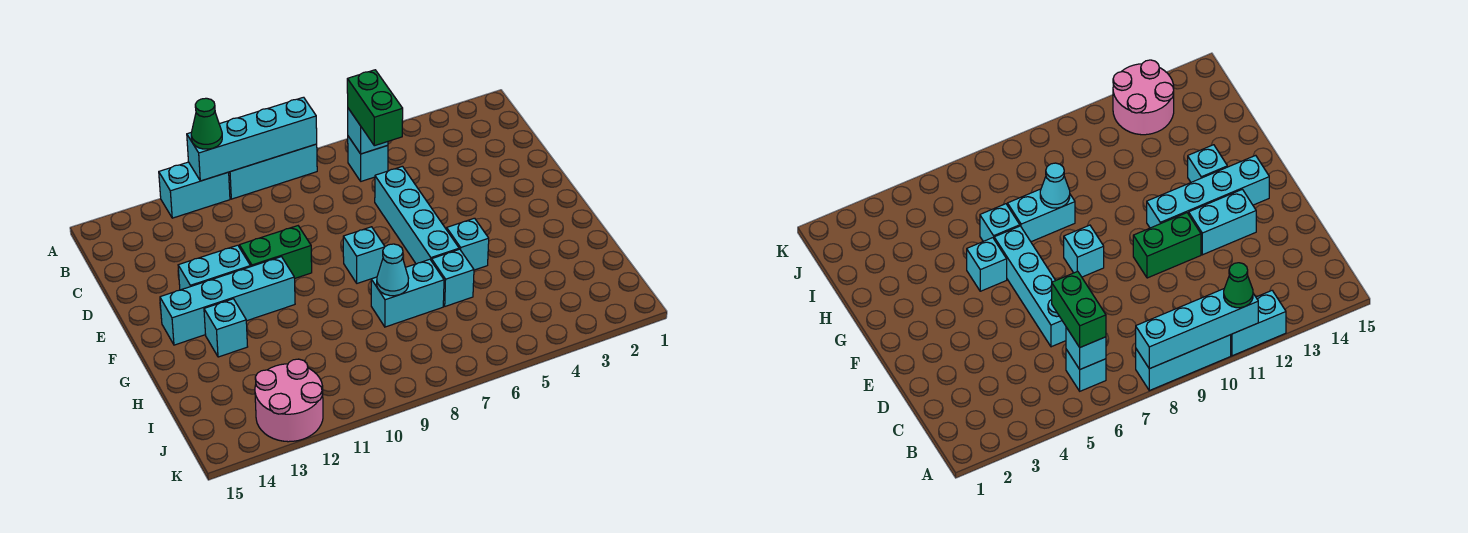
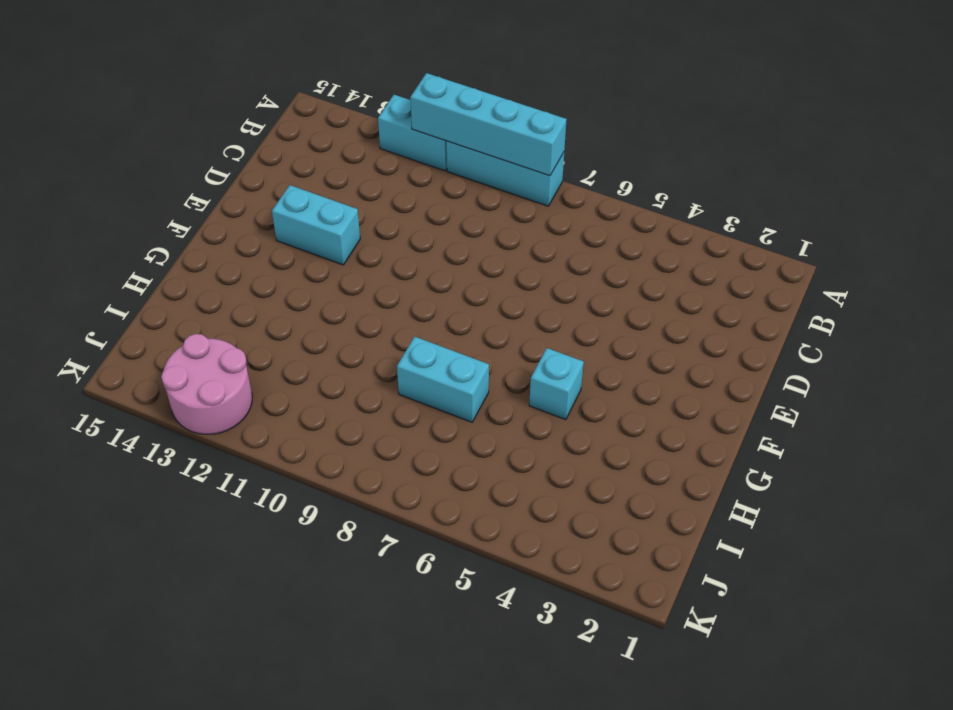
none -> cyan 1x1 brick [348,136,388,181]
none -> cyan 1x4 brick [375,166,459,264]
none -> green 1x2 brick [239,226,312,279]

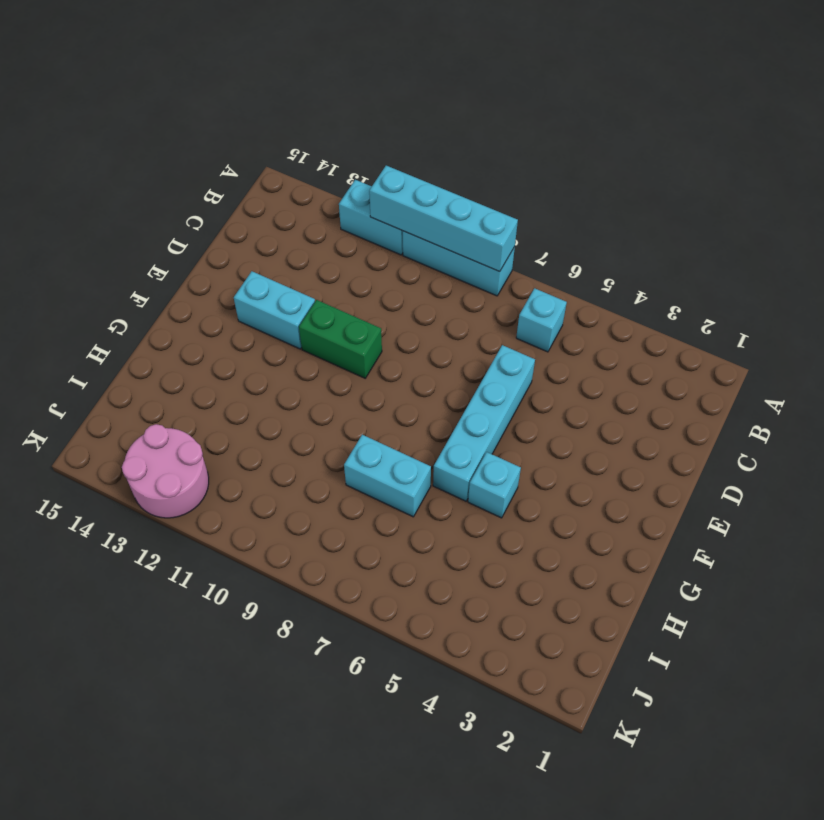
none -> cyan 1x1 brick [343,227,385,283]
none -> cyan 1x4 brick [160,257,295,345]
none -> cyan 1x1 brick [204,299,248,357]

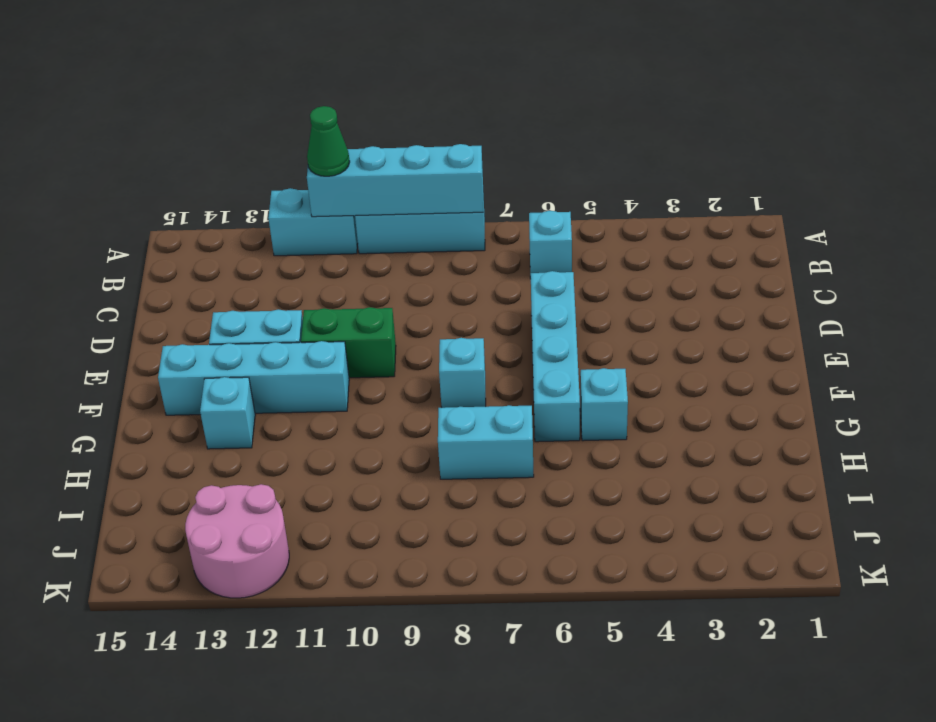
none -> cyan 1x1 brick [432,249,474,306]
none -> cyan 1x1 brick [348,108,388,154]
none -> cyan 1x1 cone [377,244,408,296]

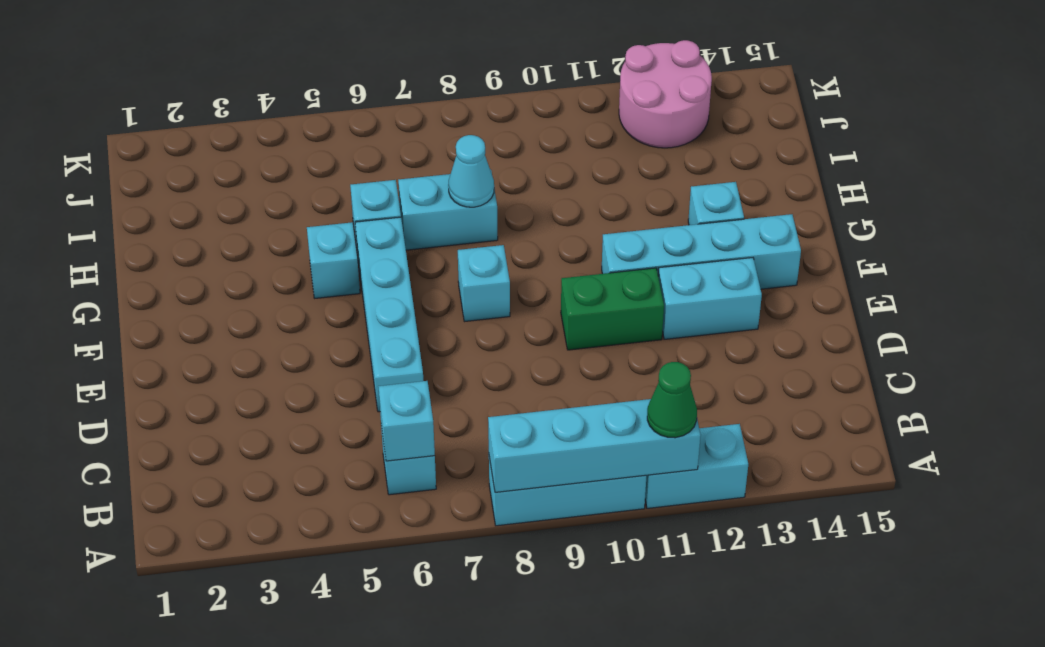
none -> green 1x2 brick [347,70,403,146]

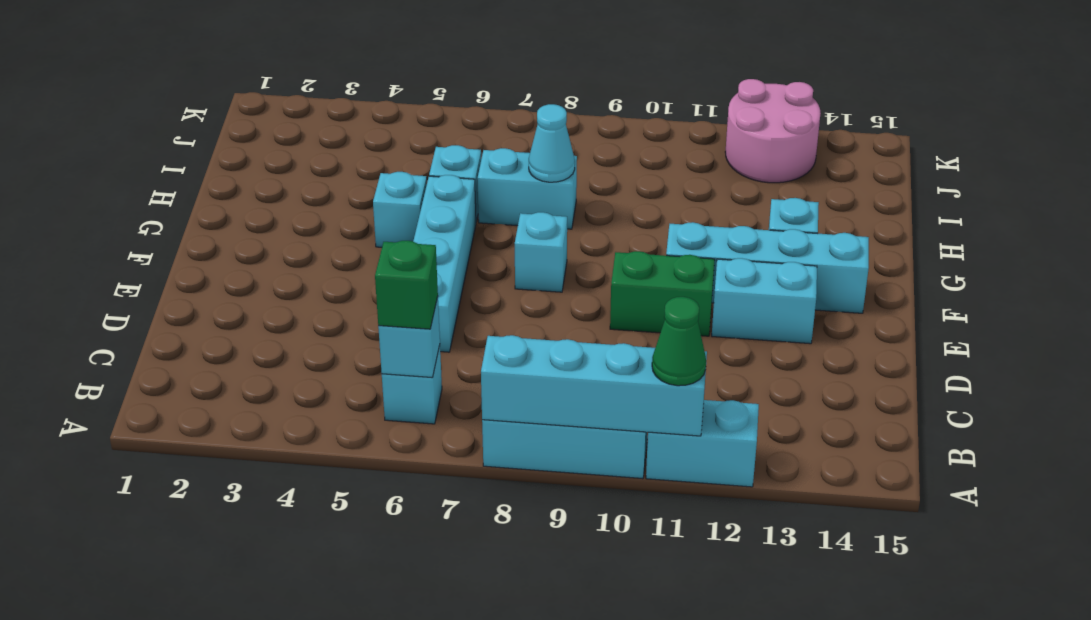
green 1x1 brick [375,241,438,329] -> green 1x2 brick [347,70,403,146]

